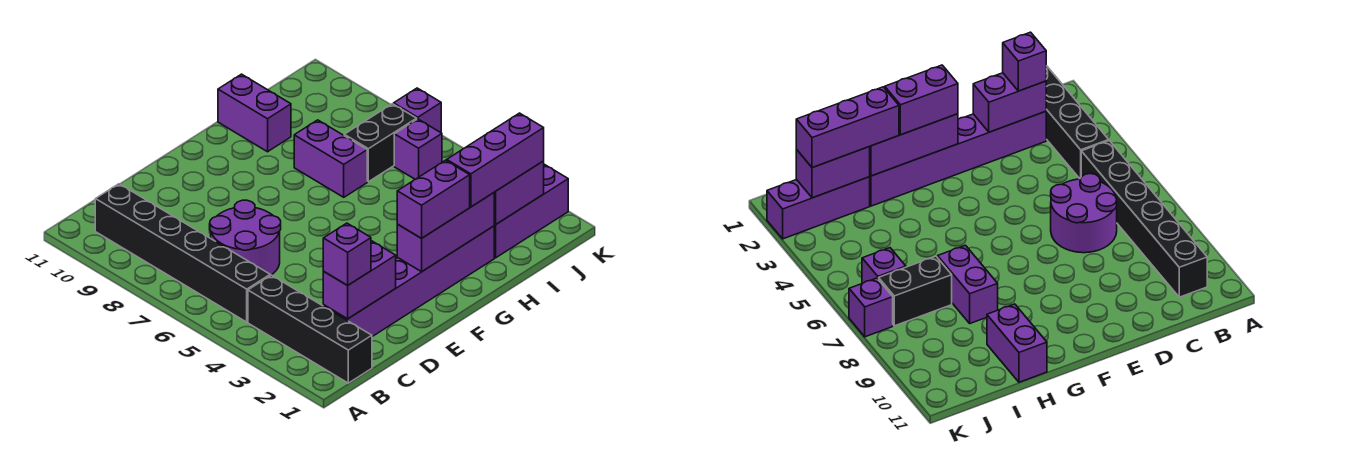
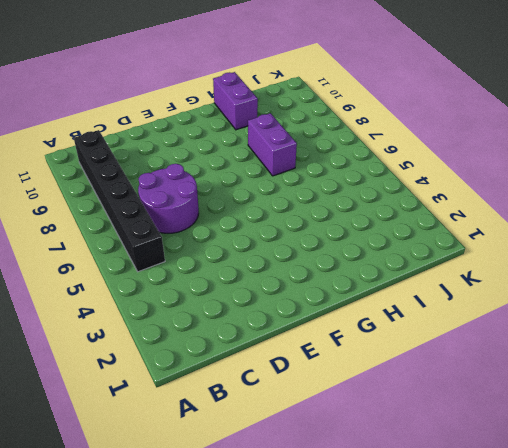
none -> black 1x4 brick [248,275,372,383]
none -> purple 1x6 brick [323,226,494,337]
none -> purple 1x3 brick [494,164,568,258]

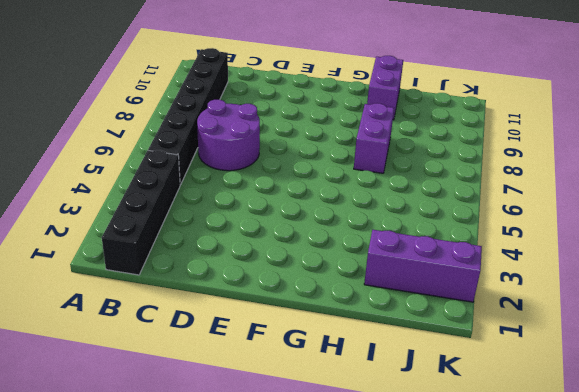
none -> purple 1x6 brick [323,226,494,337]
none -> black 1x2 brick [344,104,417,182]
none -> purple 1x1 brick [394,119,442,179]

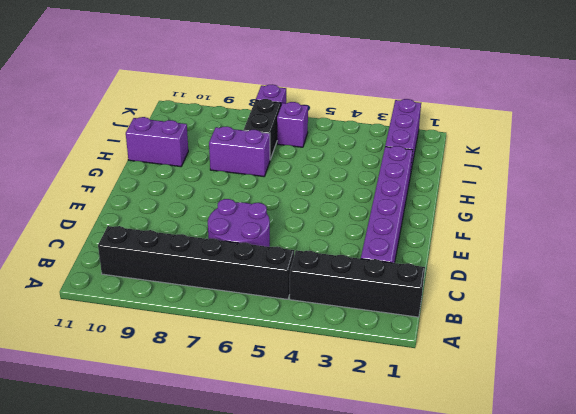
none -> purple 1x2 brick [323,241,396,319]
none -> purple 1x3 brick [397,193,494,272]
none -> purple 1x2 brick [494,161,544,225]

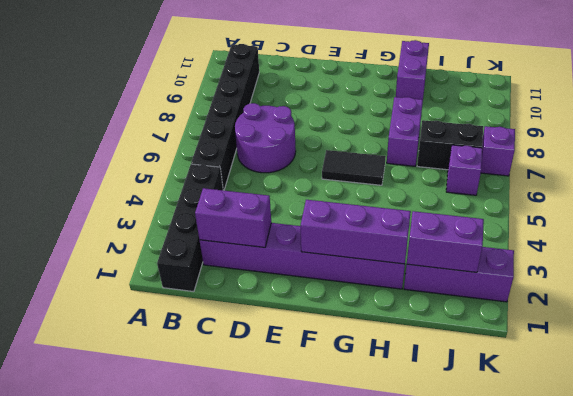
black 1x2 tile [322,150,386,185] -> none
none -> purple 1x1 brick [323,223,371,285]
none -> purple 1x2 brick [397,160,470,238]
none -> purple 1x3 brick [447,113,544,207]

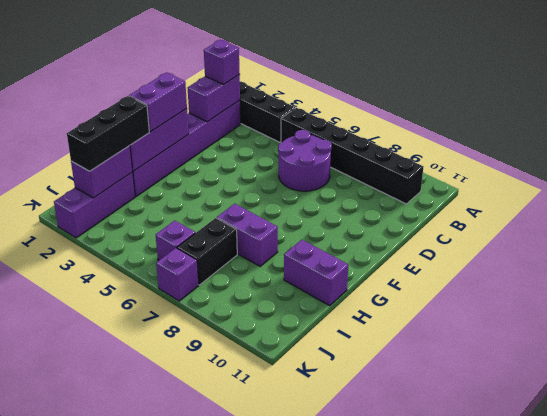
black 1x3 brick [67,96,149,171] -> purple 1x3 brick [447,113,544,207]

